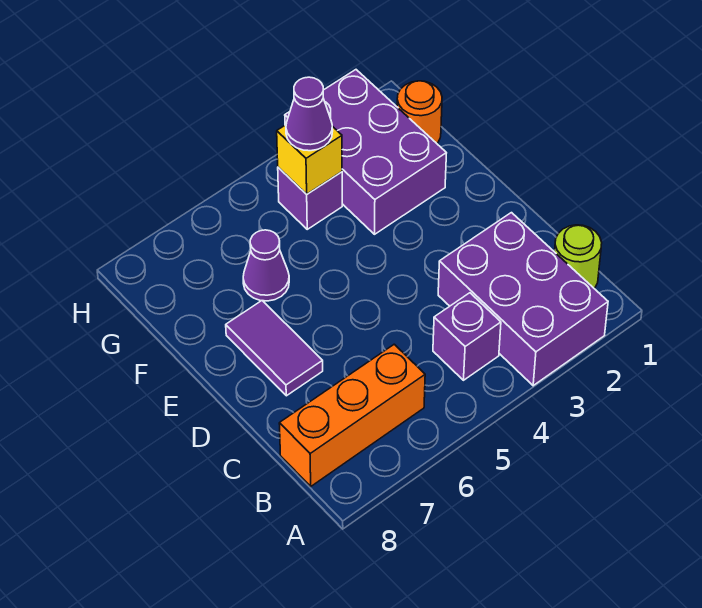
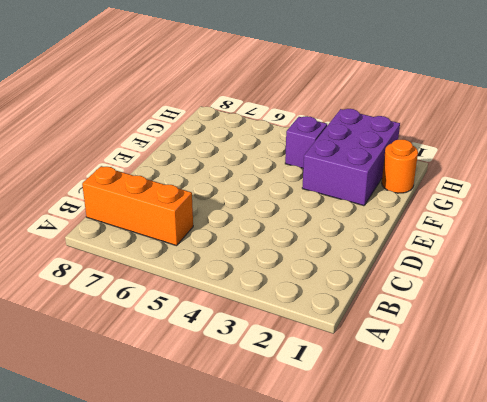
none -> purple 2x3 brick [438,213,608,386]
none -> lime 1x1 round brick [555,225,602,288]

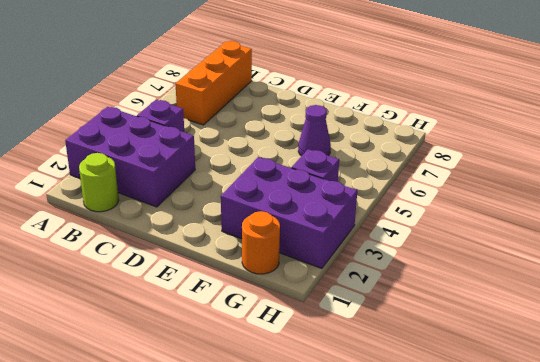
none -> purple 1x2 tile [226,301,323,396]
none -> yellow 1x1 brick [277,125,342,194]

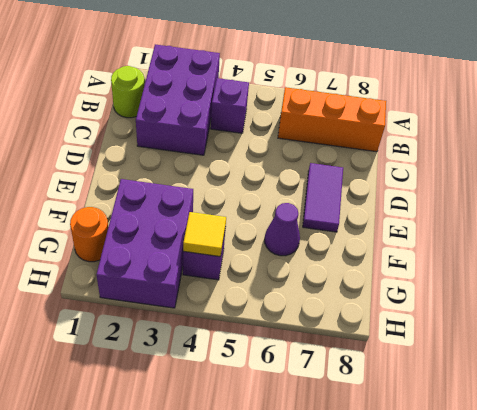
yellow 1x1 tile [183,212,226,257] -> yellow 1x1 brick [277,125,342,194]
none -> purple 1x1 cone [286,77,333,151]

